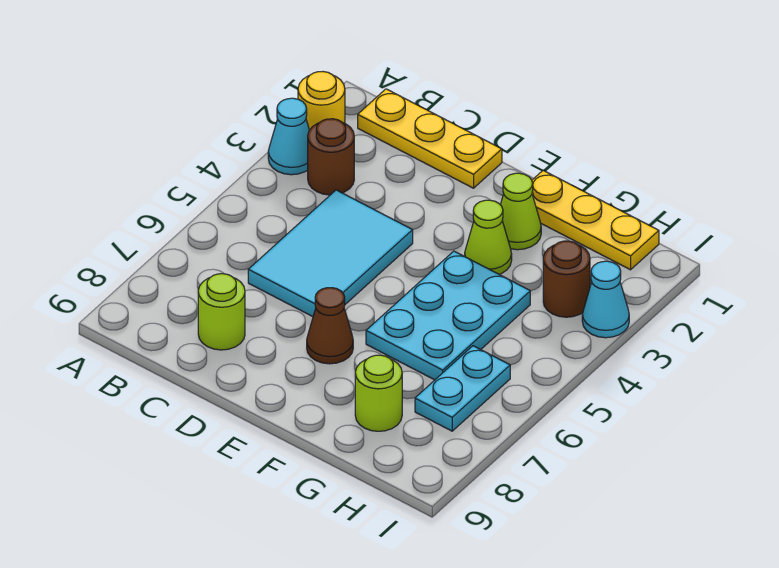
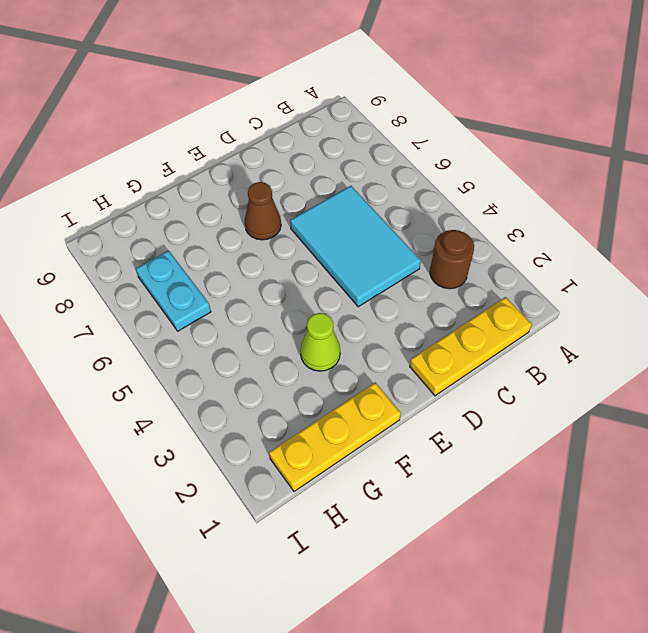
none -> yellow 1x1 round brick [298,72,345,130]
none -> cyan 1x1 cone [268,98,309,175]
none -> lime 1x1 round brick [198,274,245,350]

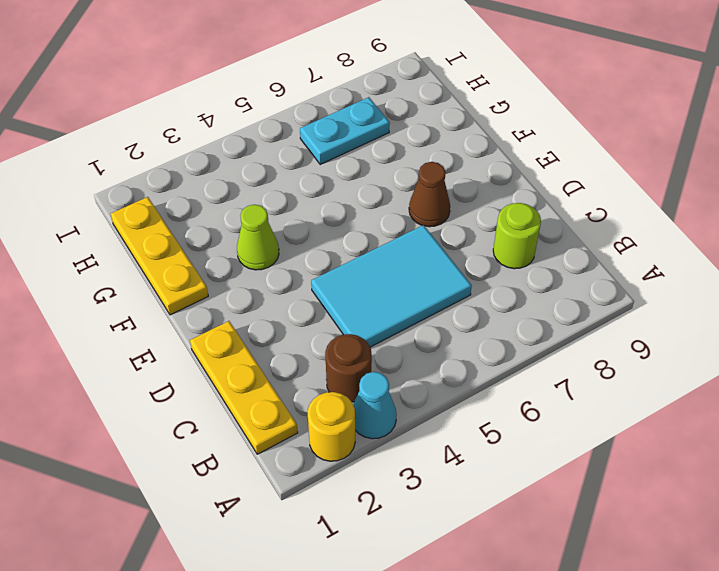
none -> lime 1x1 cone [500,173,541,250]
none -> cyan 2x3 plate [366,251,530,380]
none -> lime 1x1 round brick [355,355,402,431]

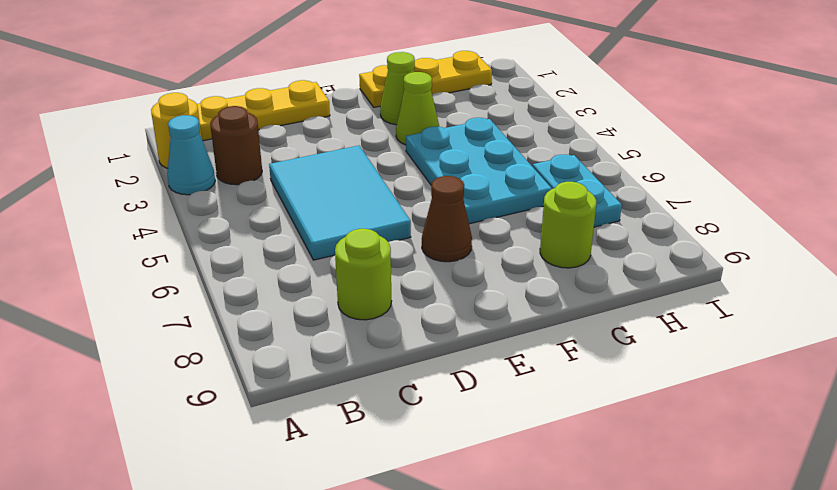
none -> brown 1x1 round brick [543,241,590,317]
none -> cyan 1x1 cone [582,261,629,338]

